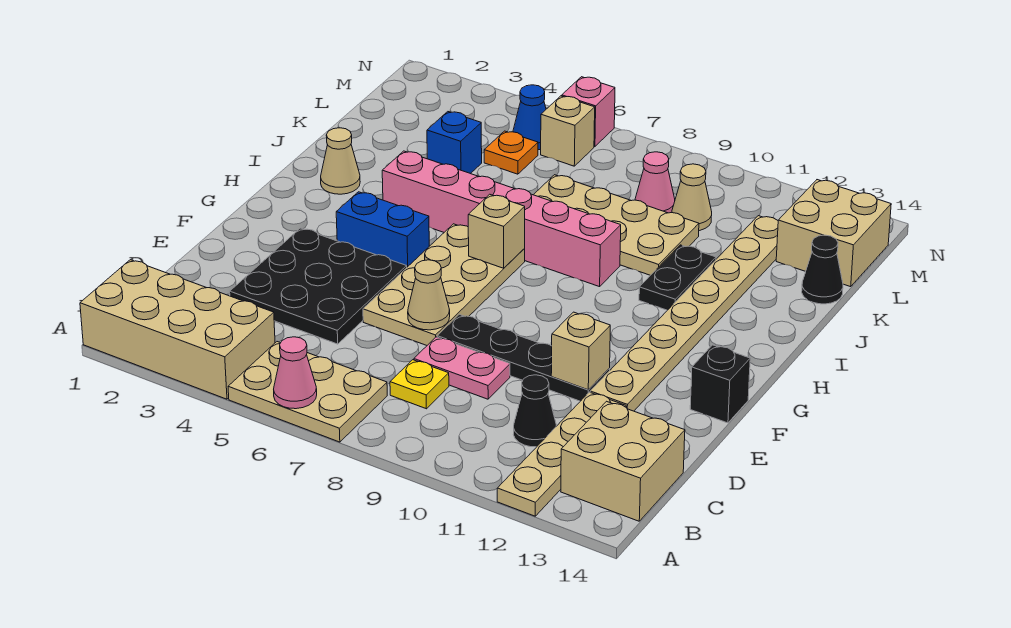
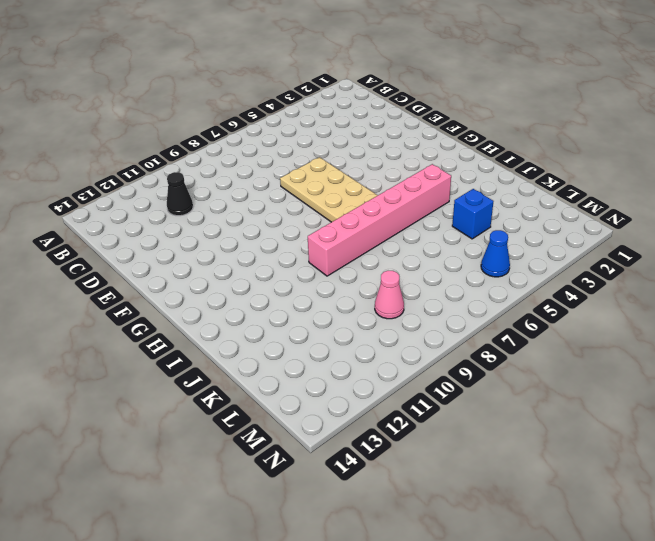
none -> tan 2x4 brick [80,260,275,399]
none -> tan 2x3 plate [228,342,387,442]
none -> tan 1x4 plate [497,392,626,516]
none -> tan 2x2 brick [561,401,685,521]

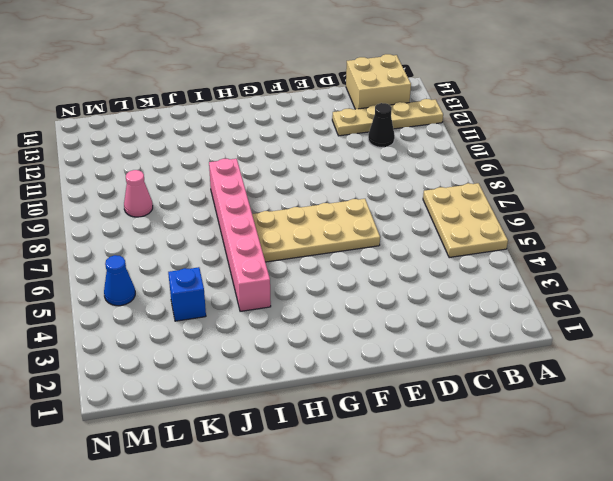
none -> tan 2x4 brick [80,260,275,399]
none -> yellow 1x1 plate [390,360,449,409]
none -> black 3x3 plate [230,228,407,344]
none -> pink 1x2 plate [414,337,510,399]

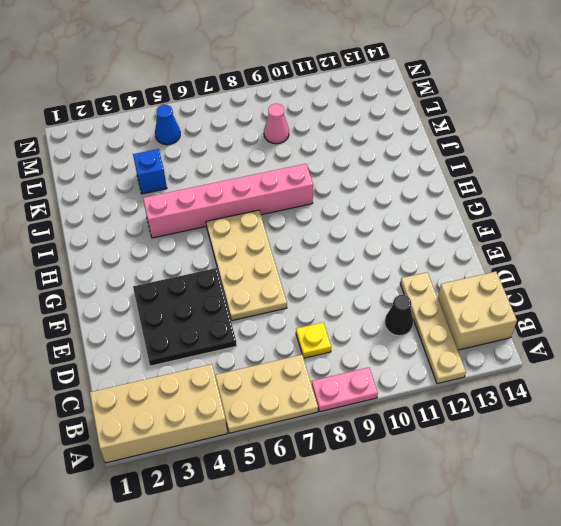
pink 1x2 plate [312,368,378,412] -> pink 1x2 plate moved to [414,337,510,399]
none -> black 1x4 plate [437,314,610,401]
none -> tan 1x8 plate [590,216,778,411]
none -> black 1x1 brick [690,345,750,423]
none -> blue 1x2 brick [336,192,429,267]

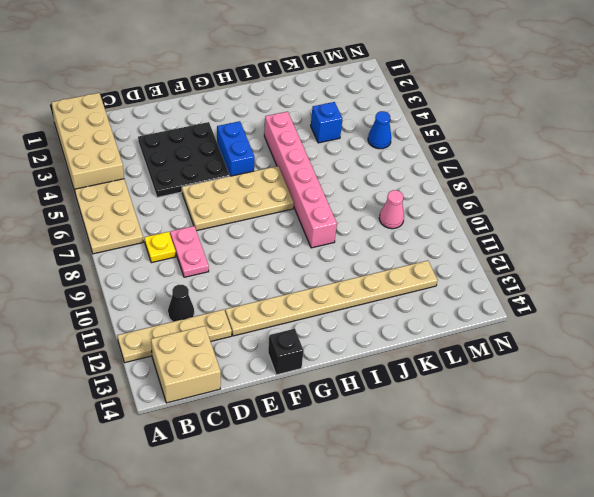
none -> black 1x4 plate [437,314,610,401]
none -> tan 1x1 cone [321,128,360,194]
none -> black 1x2 plate [639,245,716,310]
none -> tan 2x4 plate [534,175,699,275]

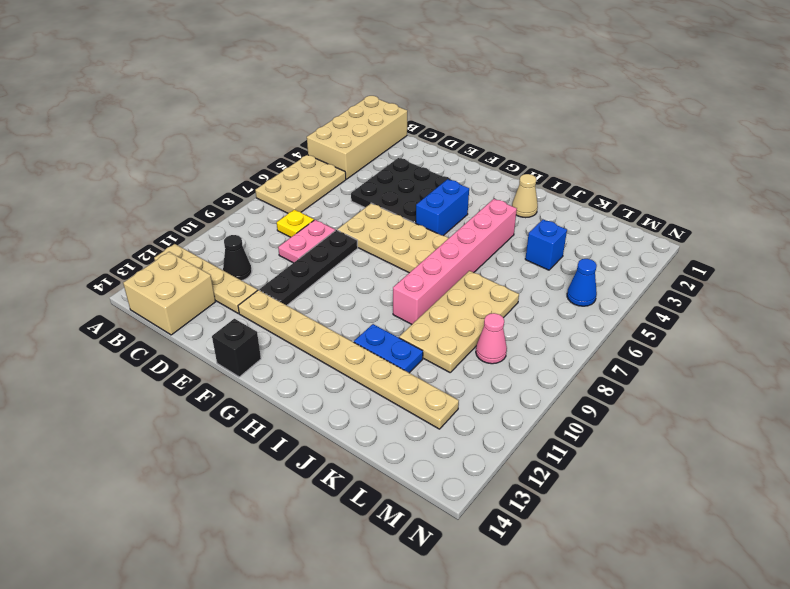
blue 1x2 plate [354,324,423,373] -> black 1x2 plate [639,245,716,310]
none -> black 1x1 cone [802,235,843,304]
none -> orange 1x1 plate [484,131,538,174]
none -> tan 1x1 cone [672,164,712,231]
none -> tan 2x2 brick [776,180,891,287]

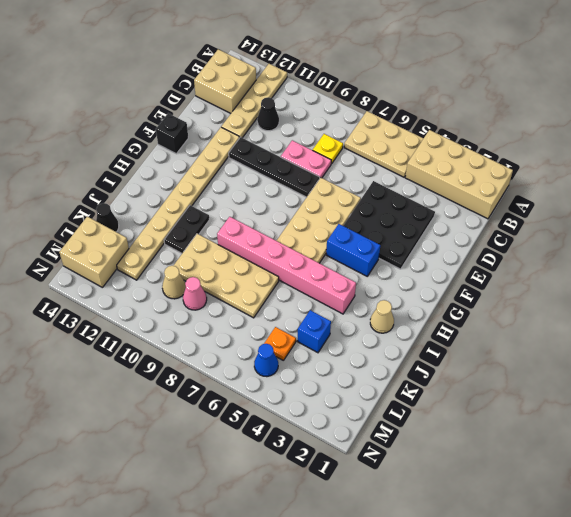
none -> tan 1x1 brick [541,96,595,166]
none -> pink 1x1 brick [562,77,615,146]
none -> pink 1x1 cone [274,337,317,409]
none -> tan 1x1 cone [408,260,450,330]

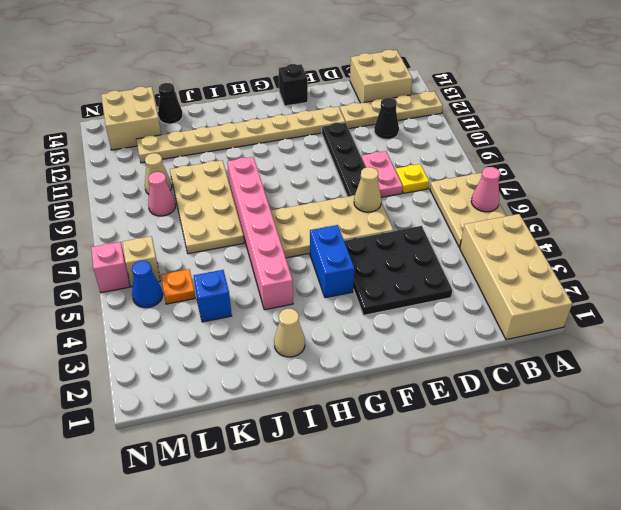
none -> black 1x2 plate [639,245,716,310]
none -> tan 1x1 brick [551,312,610,390]
none -> tan 1x1 brick [468,194,525,268]

